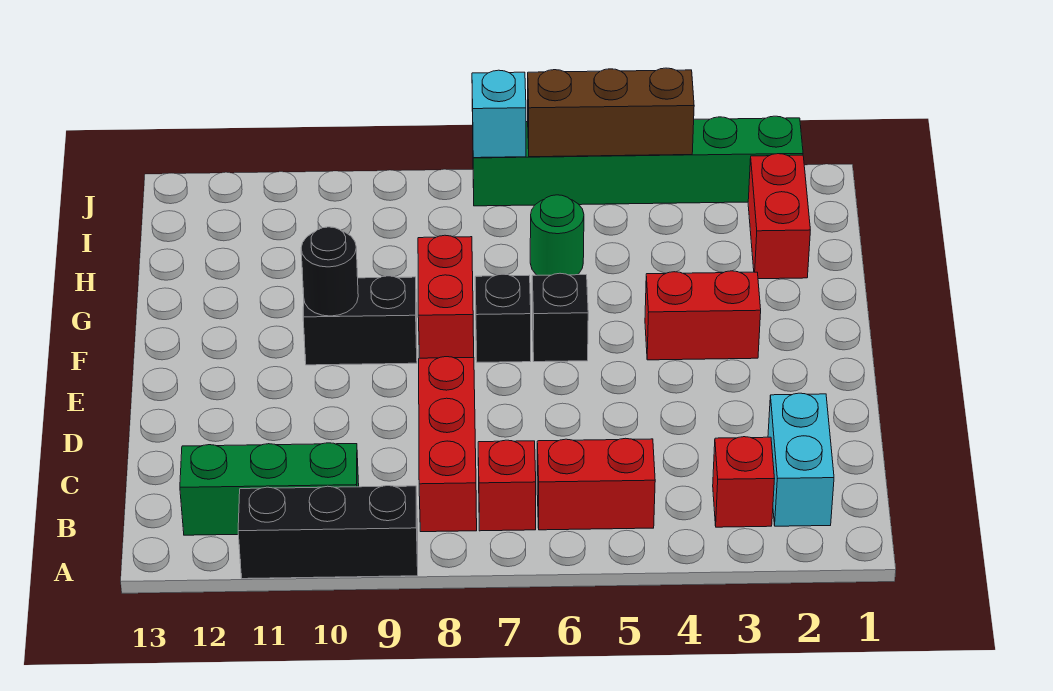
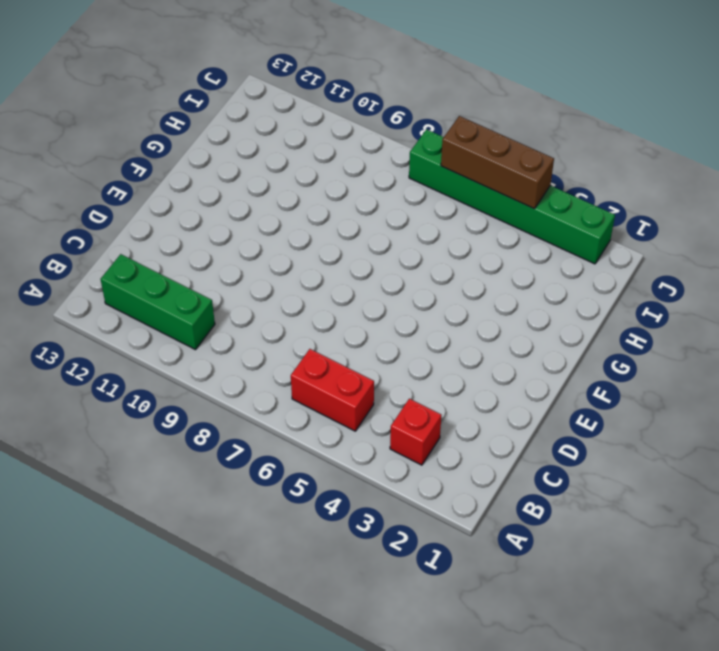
none -> black 1x3 brick [238,486,418,579]
none -> cyan 1x2 brick [768,393,834,526]
none -> red 1x1 brick [478,440,536,531]

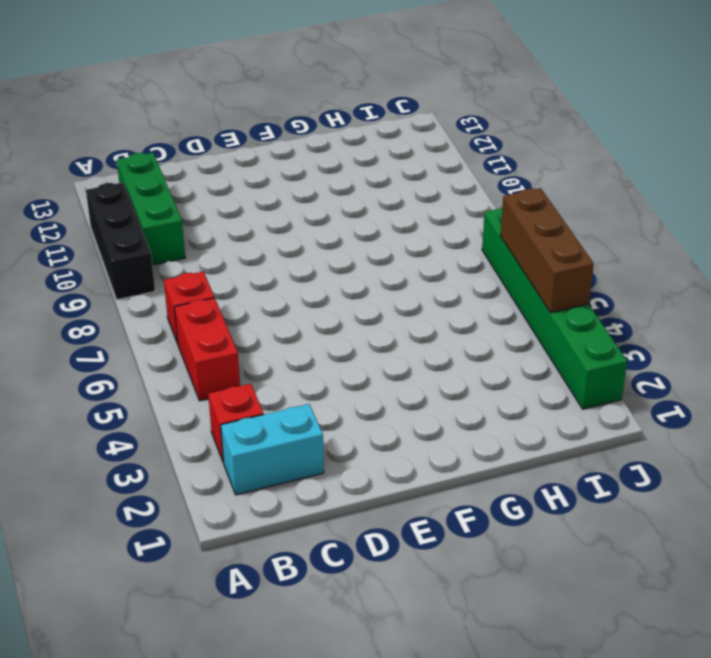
none -> red 1x3 brick [419,357,477,532]
none -> red 1x2 brick [645,271,761,360]
none -> black 1x1 brick [532,273,588,362]

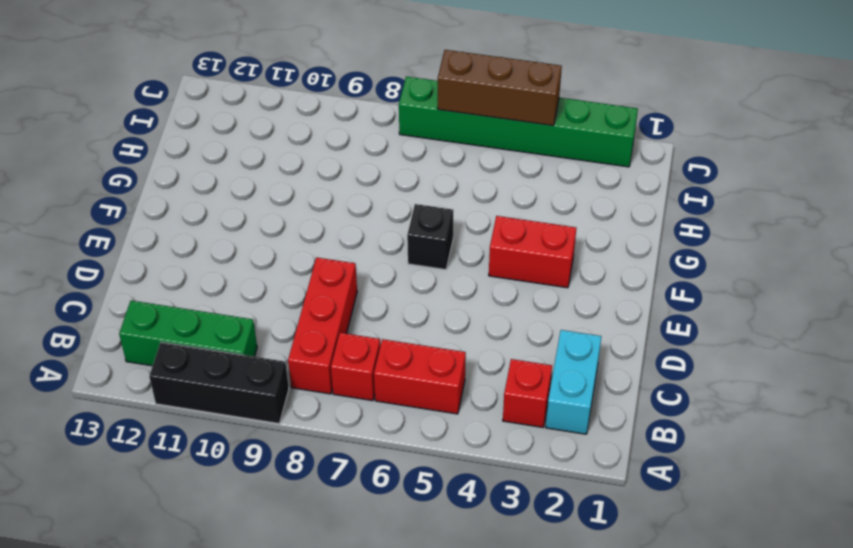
none -> black 1x1 brick [475,274,531,362]
none -> red 1x2 brick [418,235,474,358]
none -> black 1x2 brick [303,276,417,365]

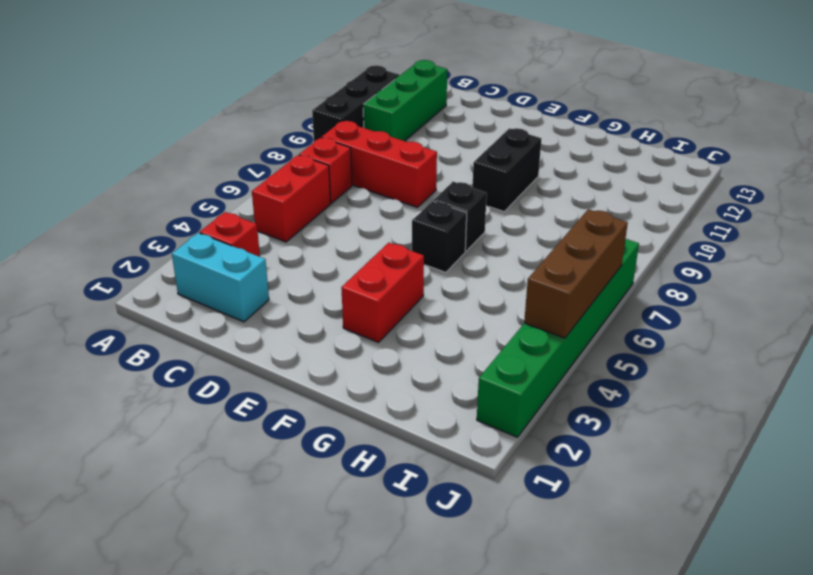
none -> red 1x2 brick [418,235,474,358]
none -> red 1x2 brick [748,154,810,279]
none -> green 1x1 round brick [530,195,584,275]

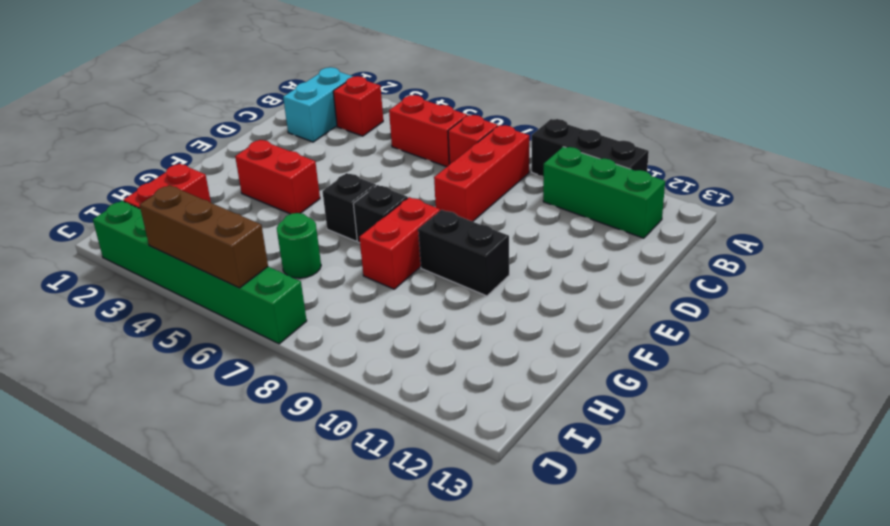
none -> black 1x1 round brick [301,227,358,316]
none -> cyan 1x1 brick [472,70,526,158]

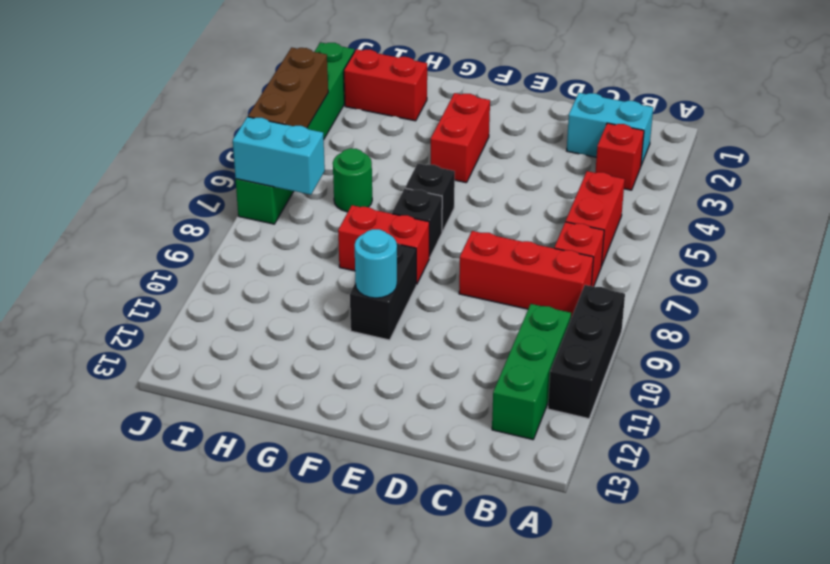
cyan 1x1 round brick [355,229,397,298] -> black 1x1 round brick [301,227,358,316]
cyan 1x2 brick [233,117,325,195] -> cyan 1x1 brick [472,70,526,158]

